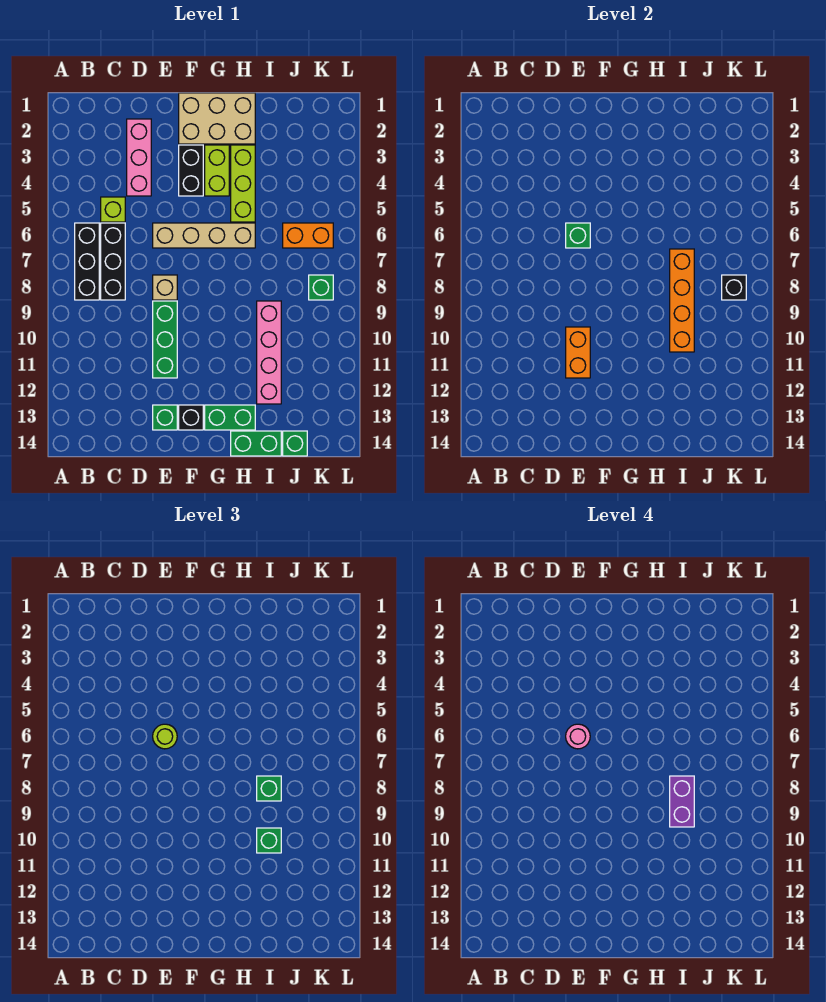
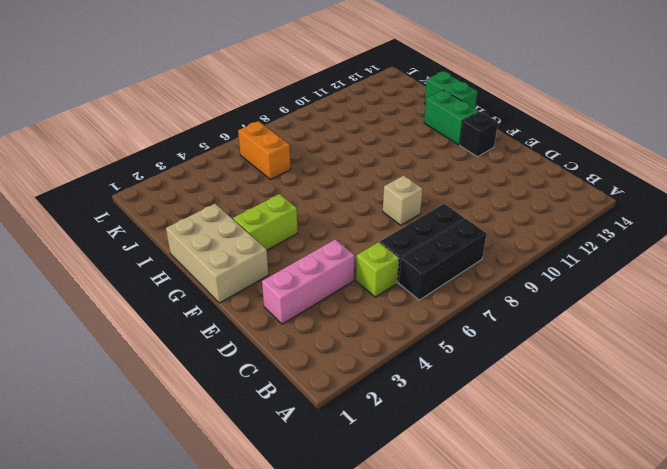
none -> tan 1x4 brick [153,223,255,248]
none -> green 1x3 brick [153,301,177,378]
none -> green 1x1 brick [153,405,177,430]

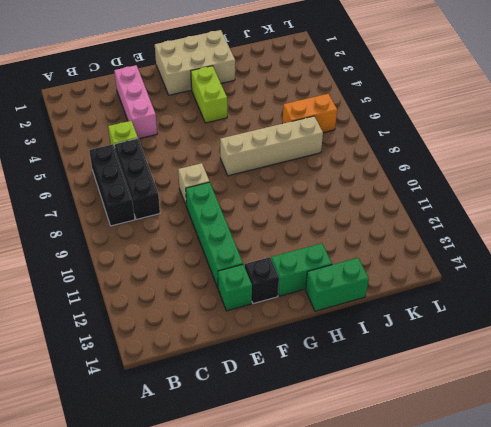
green 1x4 brick [186,182,243,288] -> green 1x3 brick [153,301,177,378]
tan 1x4 brick [220,116,323,176] -> tan 1x4 brick moved to [153,223,255,248]
none -> black 1x2 brick [179,145,203,196]
none -> lime 1x3 brick [231,145,255,222]
none -> pink 1x4 brick [257,301,281,404]

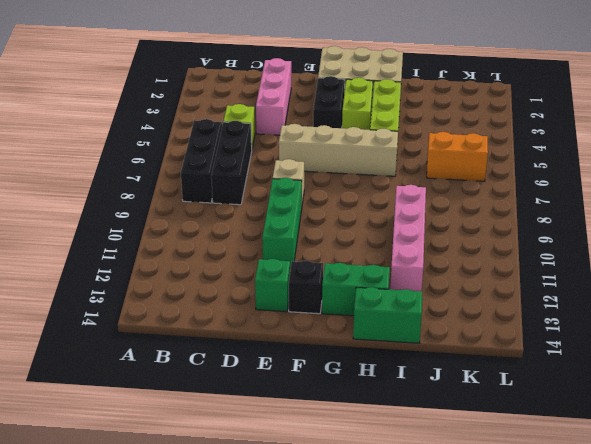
none -> green 1x1 brick [283,431,307,456]
none -> green 1x1 brick [309,275,333,300]
none -> green 1x1 brick [566,223,590,248]

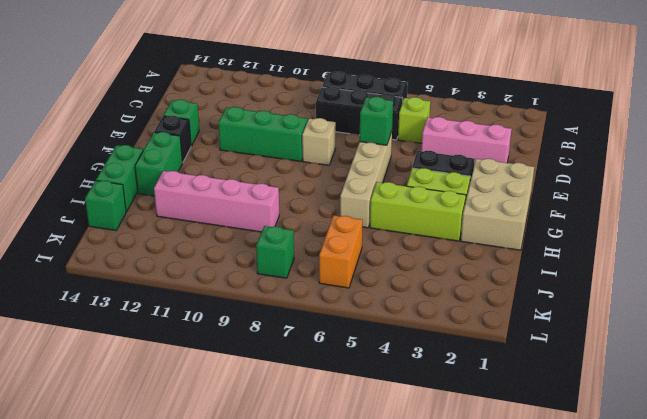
none -> orange 1x2 brick [566,327,590,378]
none -> orange 1x4 brick [670,249,694,352]
none -> black 1x1 brick [722,275,746,300]

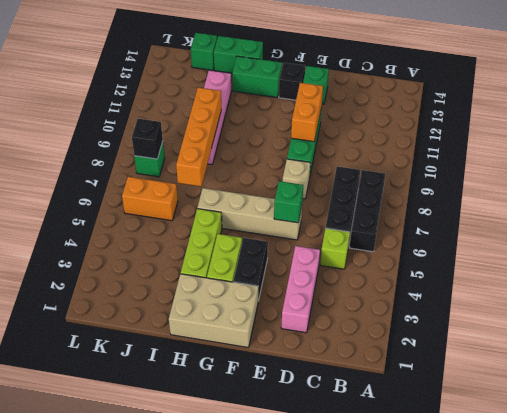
none -> lime 1x1 round brick [153,724,177,749]
none -> green 1x1 brick [257,776,281,801]
none -> green 1x1 brick [257,828,281,853]

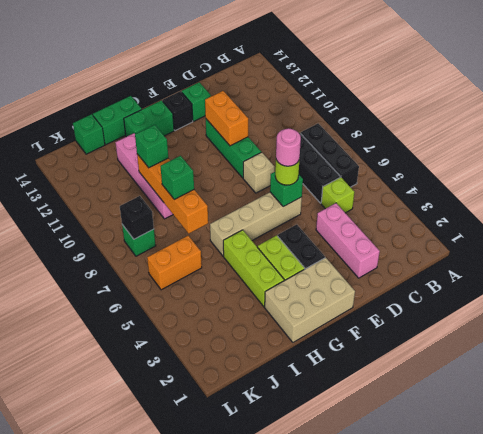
none -> purple 1x2 brick [670,776,694,827]

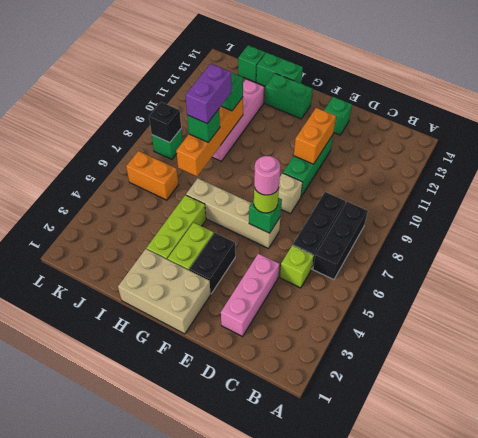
none -> black 1x1 brick [179,405,203,430]

